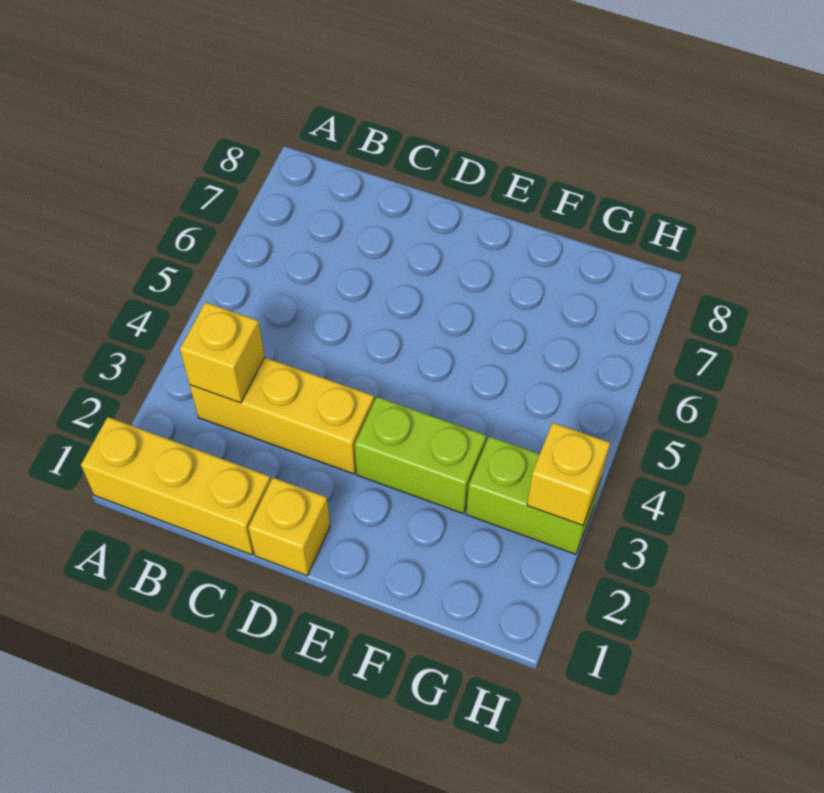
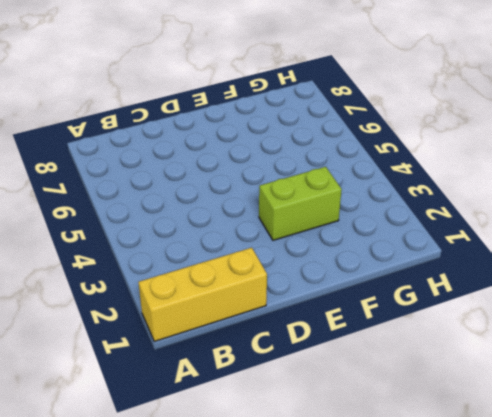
none -> yellow 1x3 brick [190,357,374,474]
none -> yellow 1x1 brick [248,478,330,576]

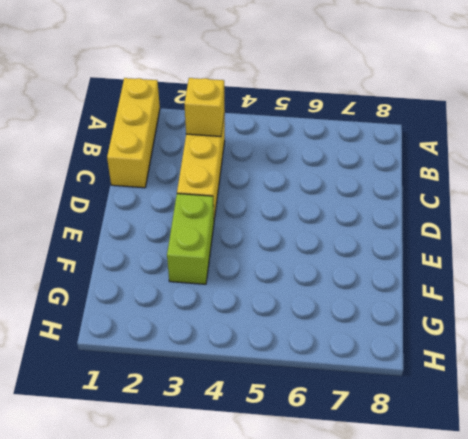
none -> yellow 1x1 brick [248,478,330,576]
none -> lime 1x2 brick [466,436,601,554]

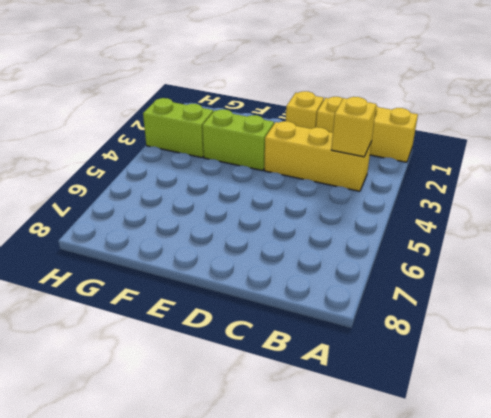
none -> yellow 1x1 brick [527,423,610,525]

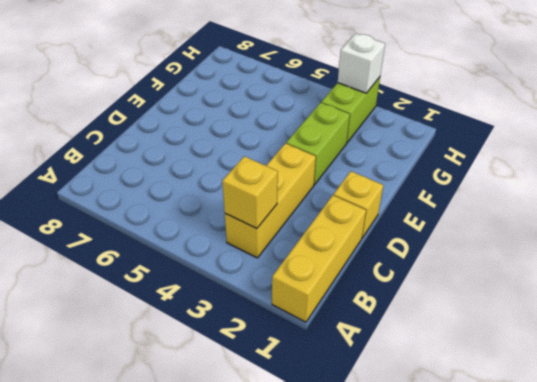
white 1x1 brick [338,33,385,93] -> yellow 1x1 brick [527,423,610,525]

